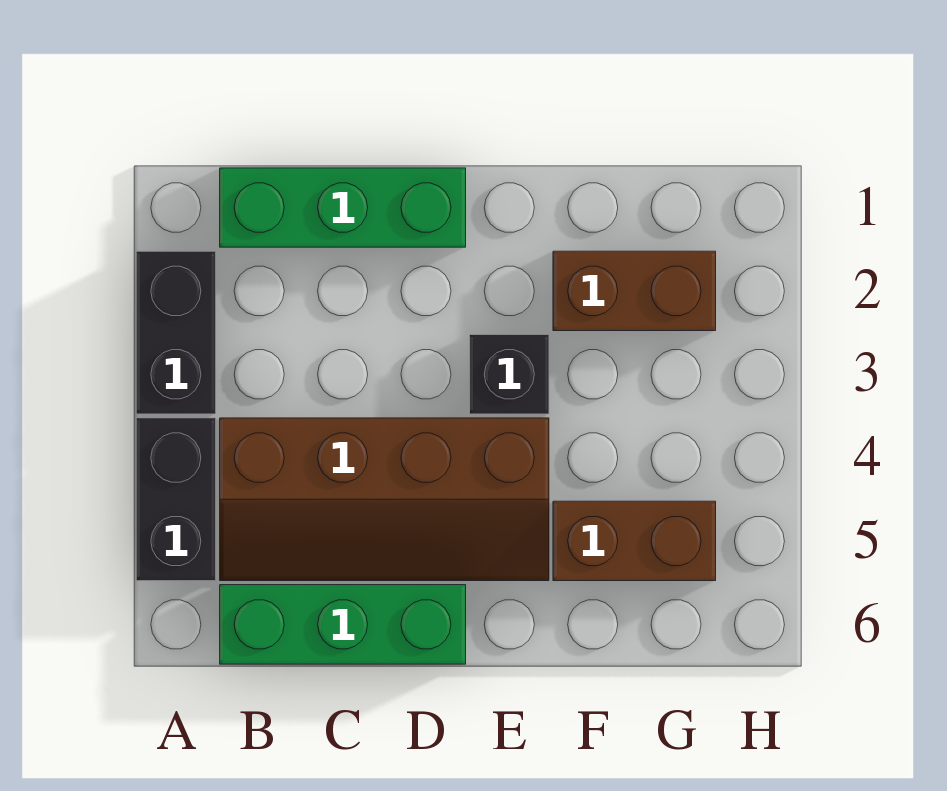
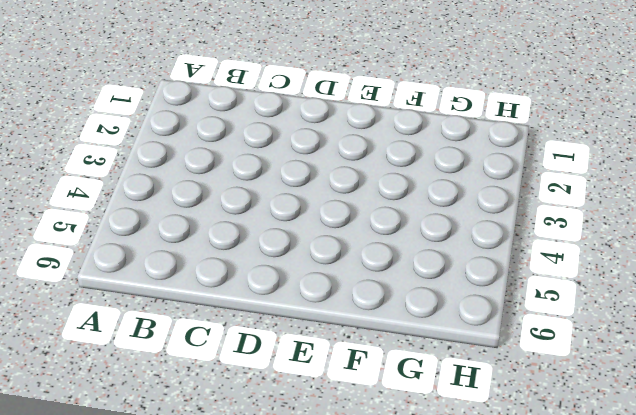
none -> black 1x2 brick [136,251,216,414]
none -> black 1x2 brick [136,418,216,581]

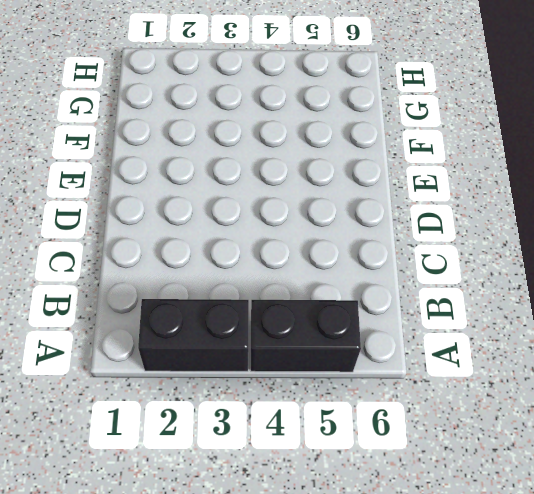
none -> green 1x3 brick [220,168,466,247]
none -> brown 2x4 slope [220,418,549,581]

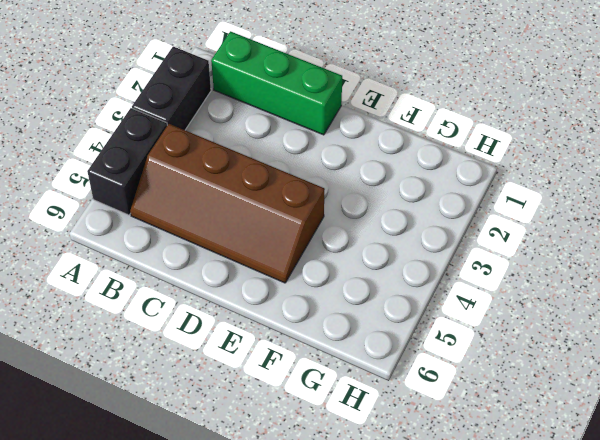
none -> green 1x3 brick [220,585,466,664]
none -> black 1x1 brick [470,335,549,414]

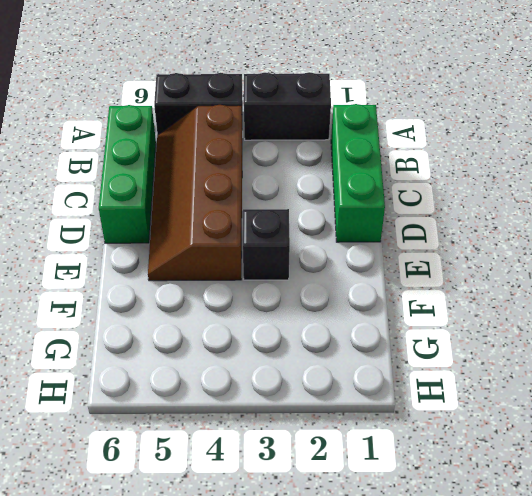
none -> brown 1x2 brick [553,251,716,331]
none -> brown 1x2 brick [553,501,716,581]

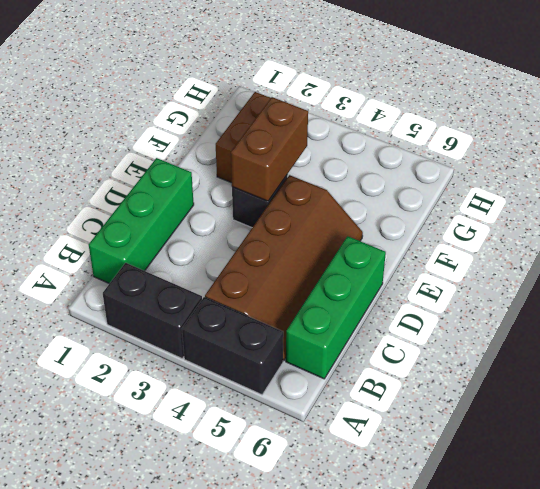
brown 1x2 brick [231,97,308,201] -> brown 1x2 brick moved to [553,501,716,581]

